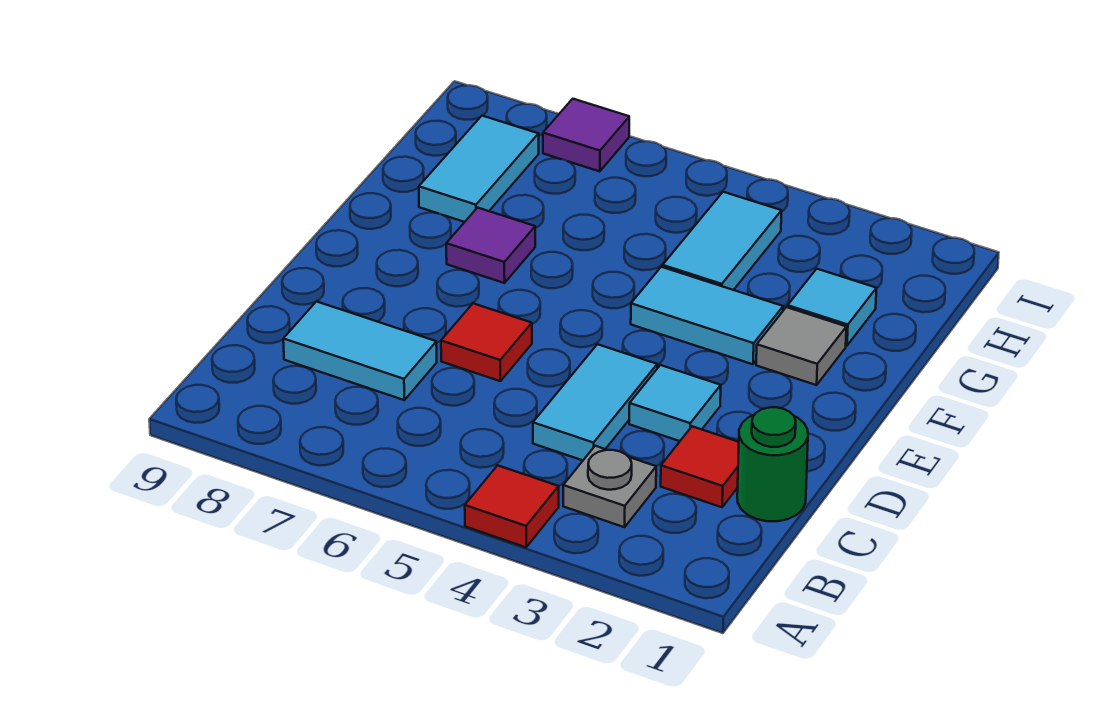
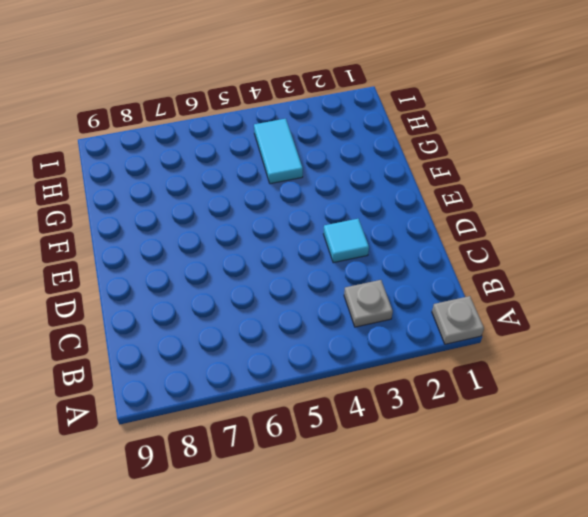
grey 1x1 plate [432,296,484,344] -> none
none -> red 1x1 tile [465,465,559,547]
none -> green 1x1 round brick [737,407,808,521]
none -> red 1x1 tile [661,426,739,507]

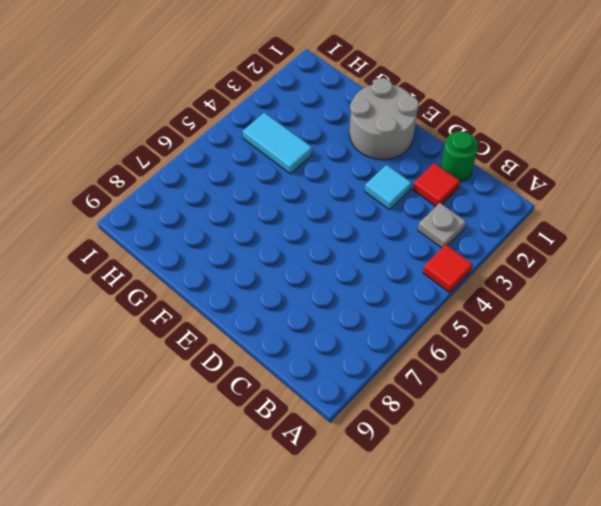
grey 2x2 round brick [350,78,419,160] -> grey 1x1 tile [756,307,846,385]
none -> cyan 1x2 tile [533,344,657,460]
none -> cyan 1x2 tile [283,301,437,400]
none -> red 1x1 tile [441,303,532,381]

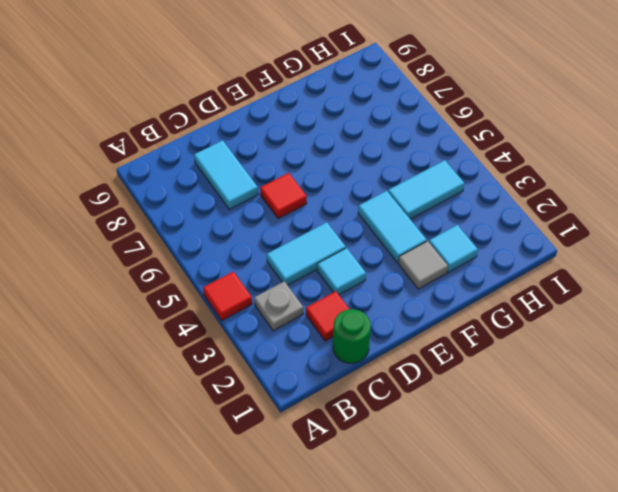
none -> purple 1x1 tile [446,208,535,283]
none -> cyan 1x2 tile [419,116,539,222]
none -> purple 1x1 tile [543,99,629,171]

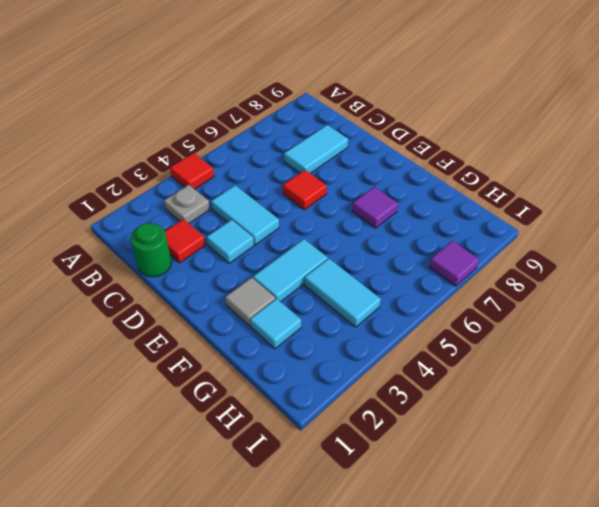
none -> cyan 1x2 tile [419,116,539,222]

